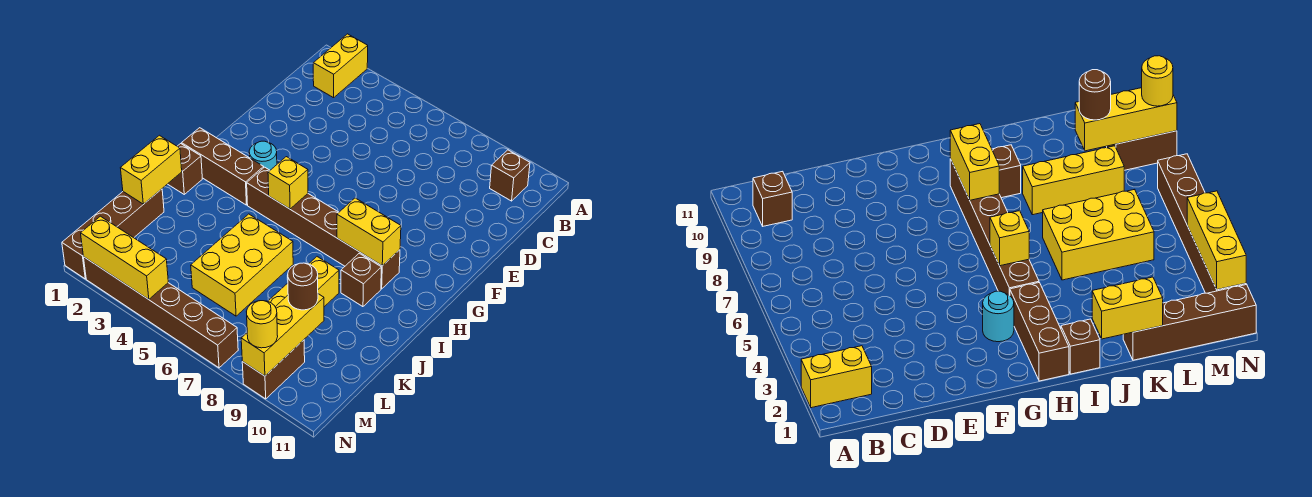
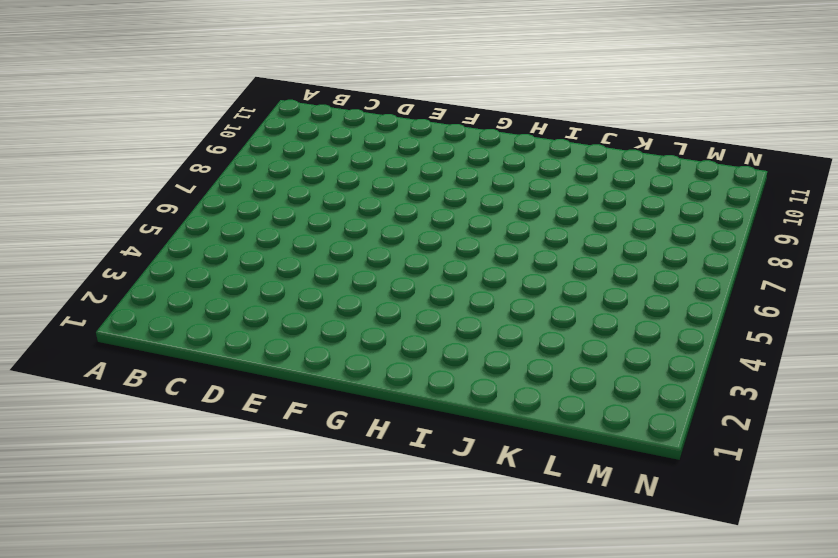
none -> yellow 1x2 brick [313,34,368,98]
none -> brown 1x1 brick [490,150,530,201]
none -> cyan 1x1 round brick [249,141,277,170]

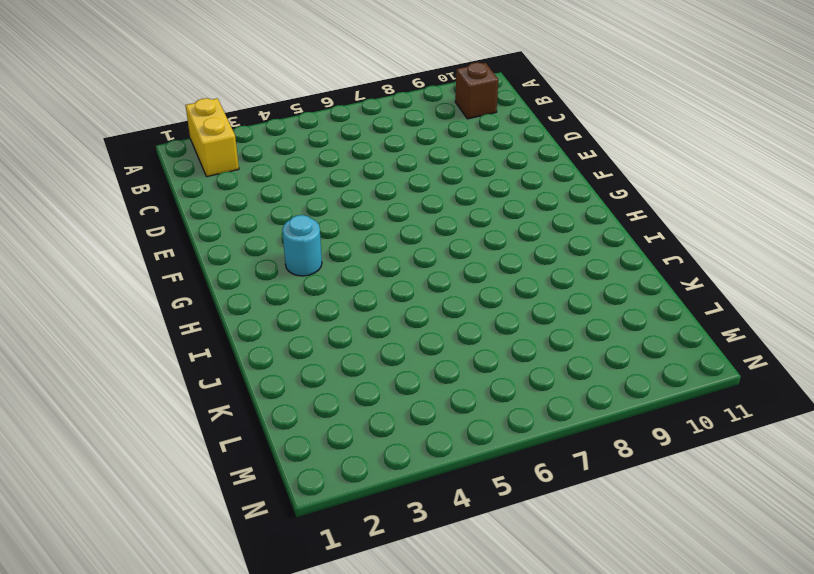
none -> brown 1x3 brick [182,128,264,205]
none -> brown 1x6 brick [247,167,400,289]
none -> brown 1x1 brick [168,144,202,194]

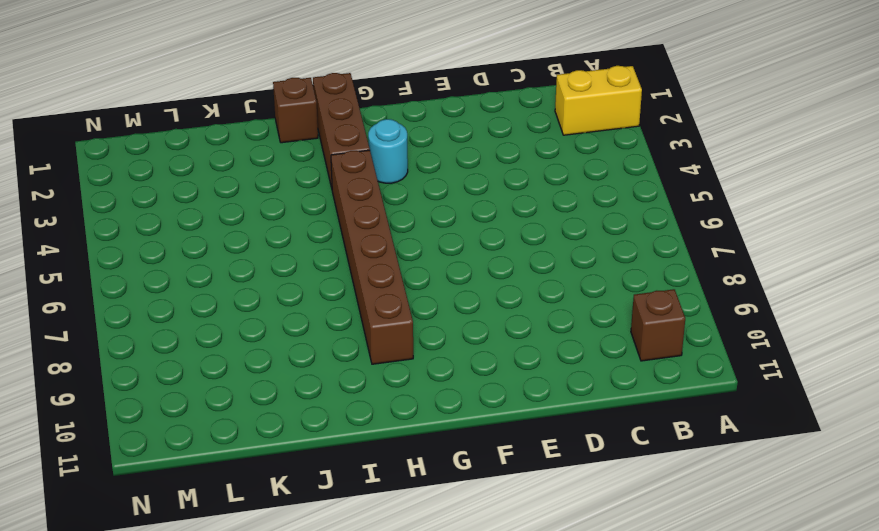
none -> brown 1x1 brick [341,253,381,307]
none -> yellow 2x3 brick [191,214,293,316]
none -> yellow 1x3 brick [268,257,339,307]

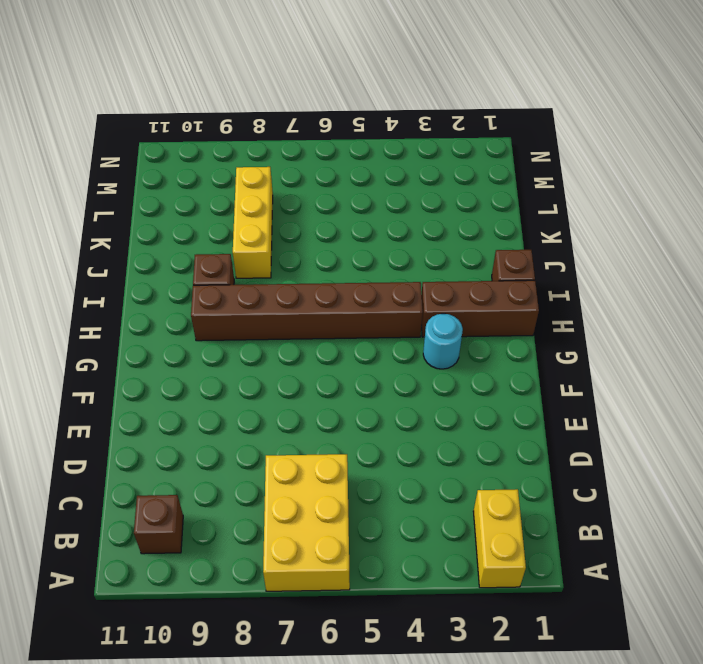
yellow 2x3 brick [263,454,350,591] -> yellow 2x3 brick moved to [191,214,293,316]
none -> brown 1x4 brick [62,189,164,279]
none -> brown 1x2 brick [242,340,305,399]
none -> brown 1x6 brick [84,257,238,368]

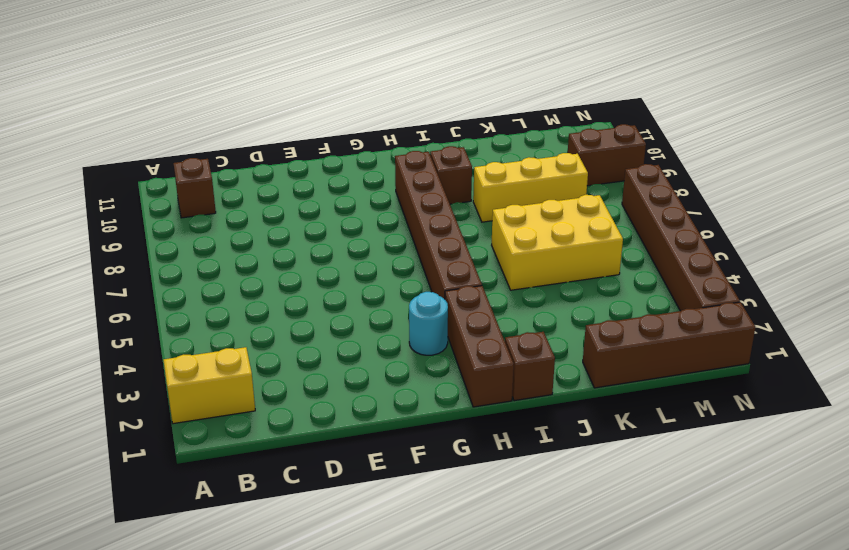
none -> yellow 1x1 brick [268,157,308,209]
none -> yellow 1x2 brick [337,198,401,266]
none -> yellow 1x2 brick [121,135,182,204]

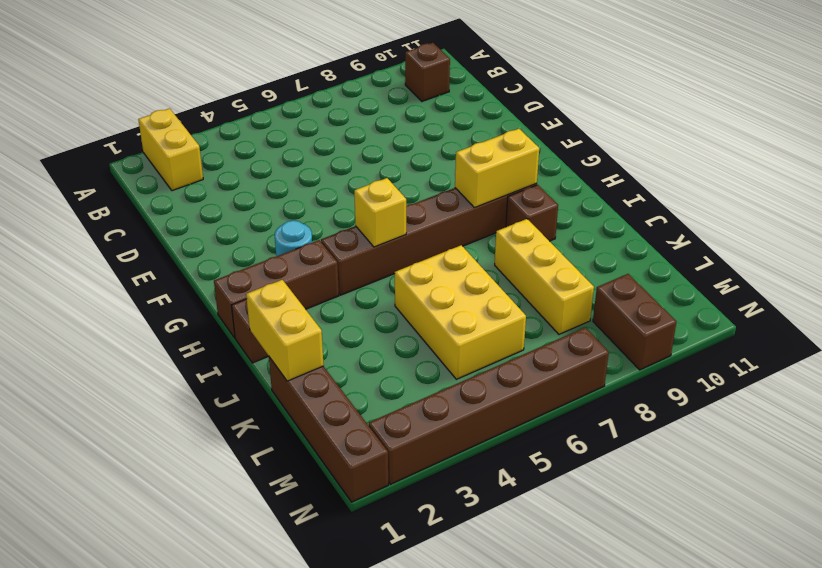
none -> yellow 1x3 brick [241,294,324,376]
none -> yellow 1x3 brick [81,216,168,299]
none -> brown 1x1 round brick [287,263,318,310]

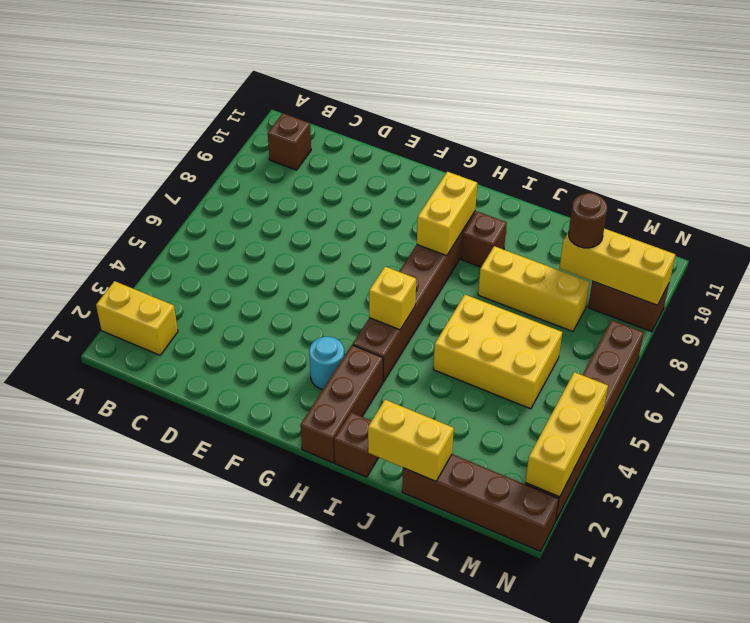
none -> yellow 1x1 round brick [246,301,278,348]

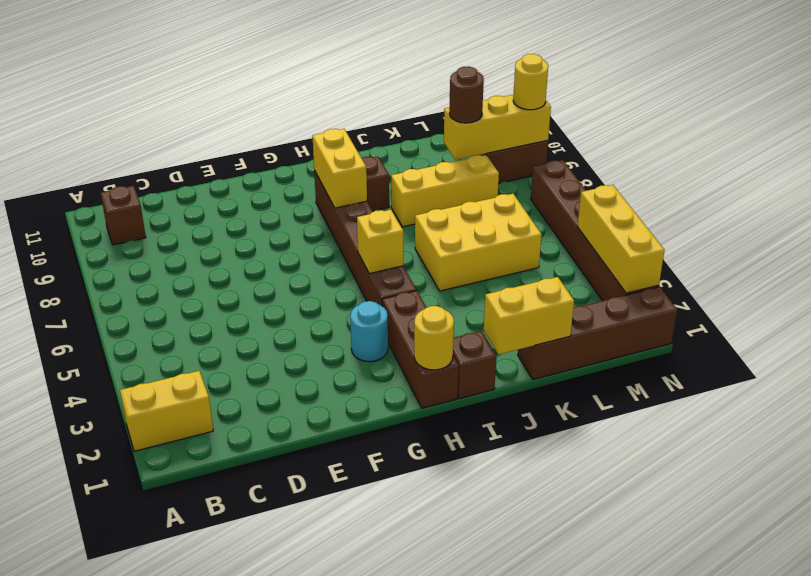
yellow 1x1 round brick [414,306,454,370] -> none

